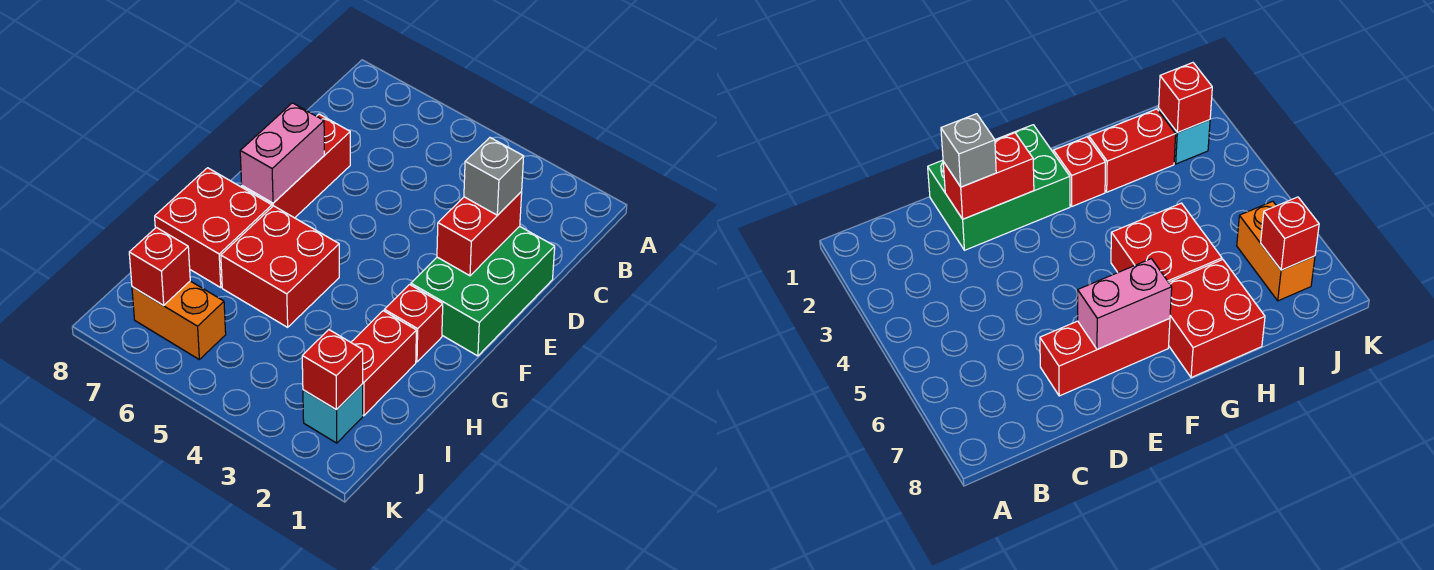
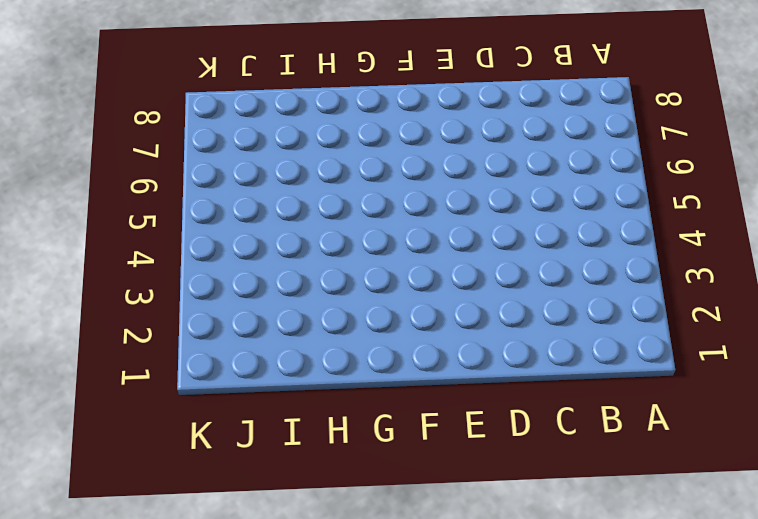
none -> green 2x3 brick [411,226,555,356]
none -> red 1x3 brick [242,114,350,218]
none -> red 1x1 brick [384,285,443,362]

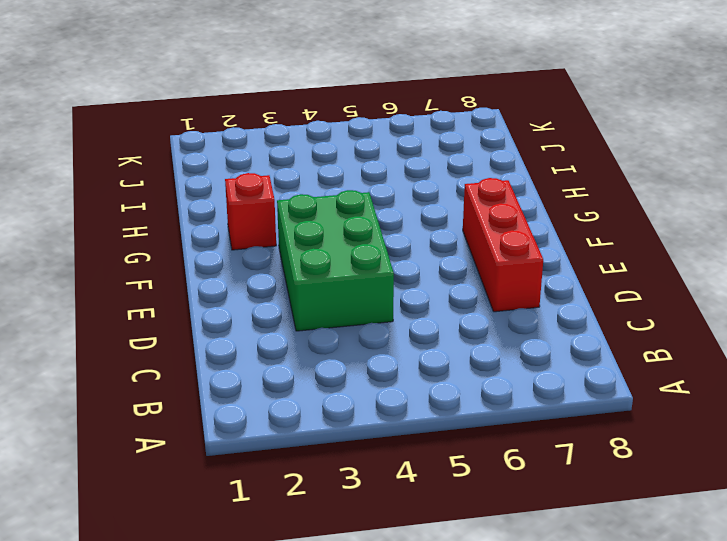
green 2x3 brick [277,190,394,331] -> green 2x3 brick moved to [411,226,555,356]
none -> red 2x2 brick [221,206,339,327]
none -> red 2x2 brick [155,168,272,287]
none -> red 1x2 brick [351,311,416,416]

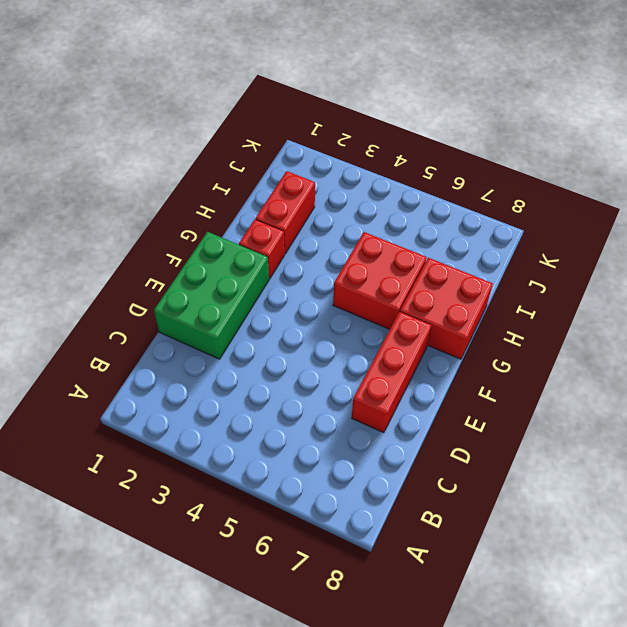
none -> cyan 1x1 brick [303,384,363,443]
none -> orange 1x2 brick [132,281,226,359]
none -> red 1x2 brick [437,192,522,276]

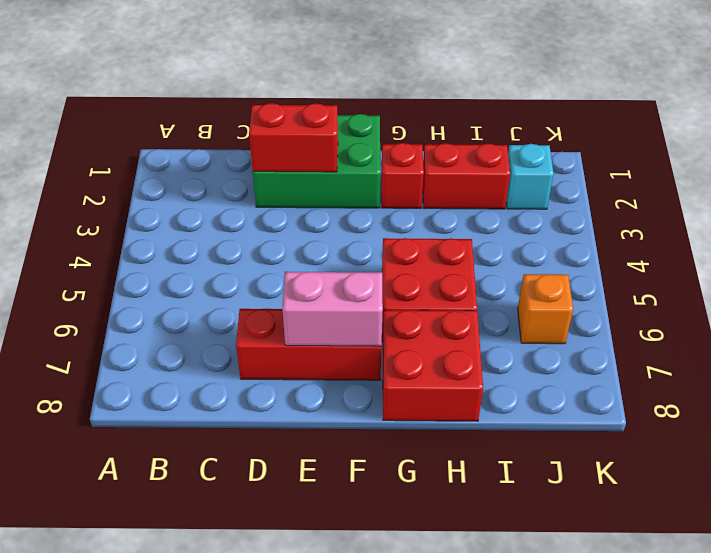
orange 1x1 brick [518,274,573,344] -> orange 1x2 brick [132,281,226,359]
none -> red 1x1 brick [302,330,363,410]
none -> red 1x1 brick [129,227,190,305]
none -> grey 1x1 brick [464,138,524,215]

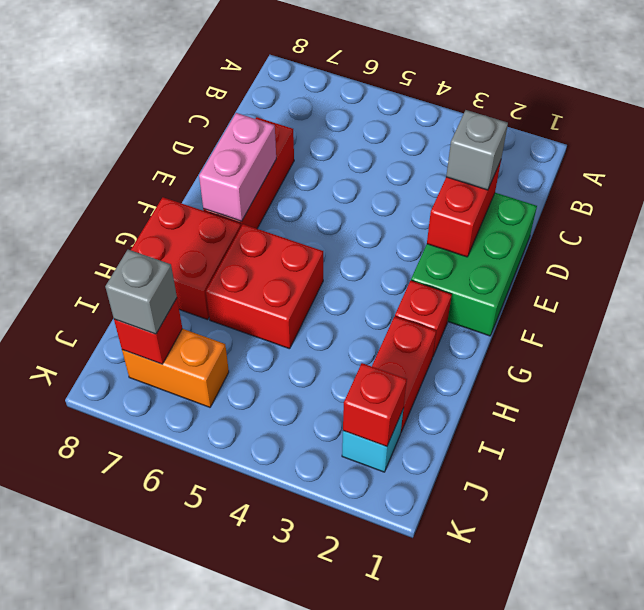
grey 1x1 brick [105,250,177,334] -> none

